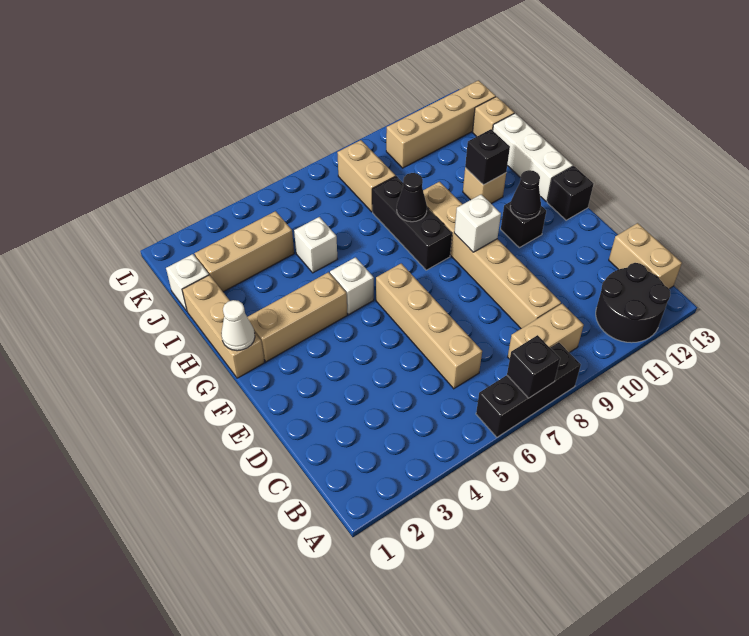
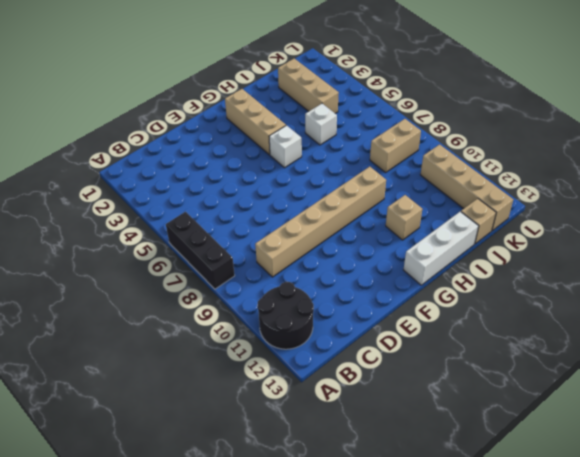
none -> tan 1x2 brick [508,304,584,359]
none -> tan 1x2 brick [609,223,682,289]
none -> tan 1x4 brick [376,263,482,389]

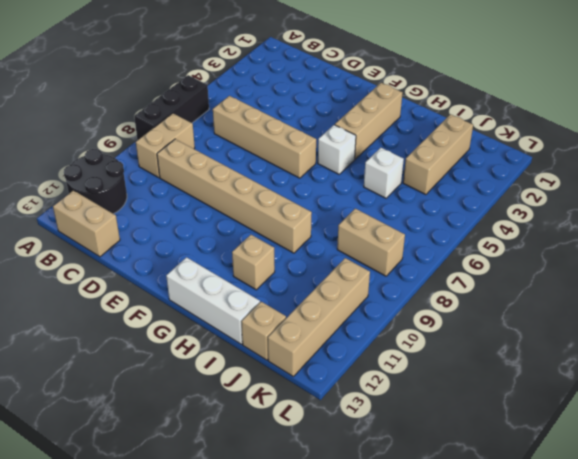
none -> black 1x1 brick [501,202,546,248]
none -> black 1x1 brick [547,166,593,220]
none -> tan 1x3 brick [182,275,265,378]

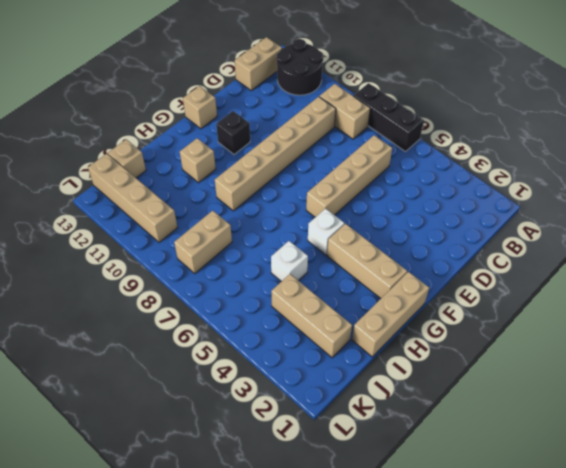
tan 1x1 brick [183,86,217,129] -> black 1x1 brick [547,166,593,220]
none -> black 1x3 brick [372,176,452,270]
none -> white 1x3 brick [493,113,573,202]
none -> white 1x1 brick [166,254,209,311]

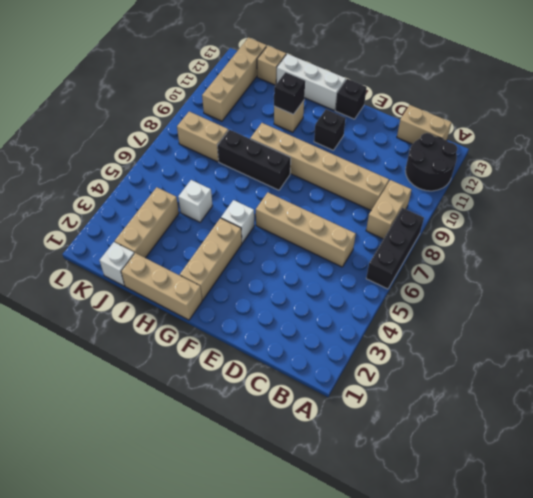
none -> black 1x1 brick [507,335,560,398]
none -> white 1x1 brick [454,194,501,252]
none -> black 1x1 cone [510,170,541,219]

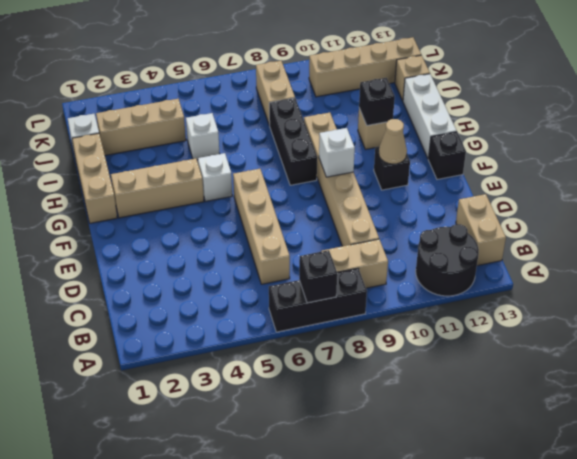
tan 1x1 cone [379,119,407,164] -> black 1x1 cone [510,170,541,219]
none -> white 1x1 cone [221,300,255,351]
none -> black 1x1 cone [397,173,427,222]

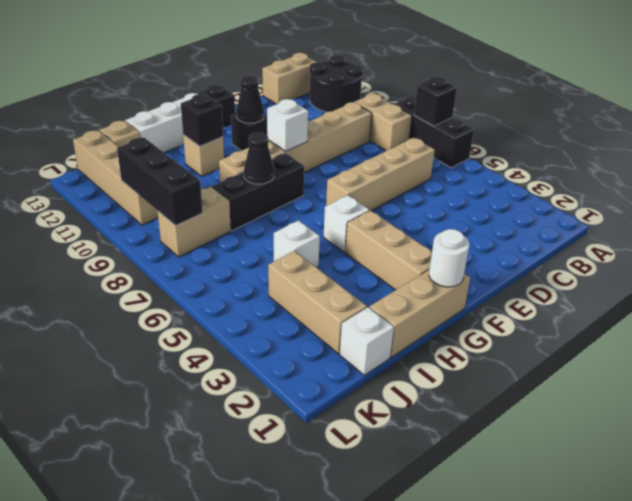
white 1x1 round brick [429,229,469,287] -> white 1x1 cone [221,300,255,351]
black 1x3 brick [117,137,202,226] -> none

